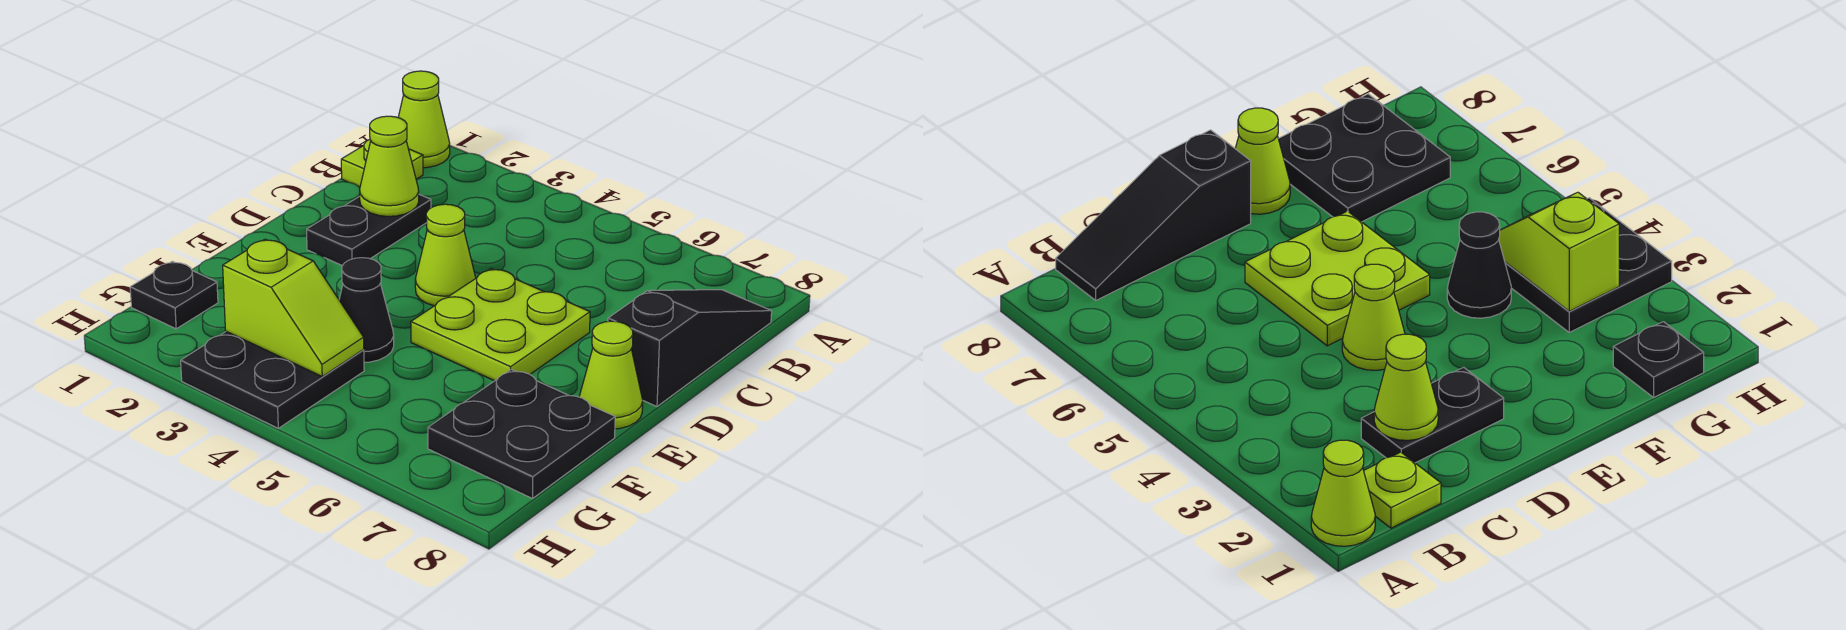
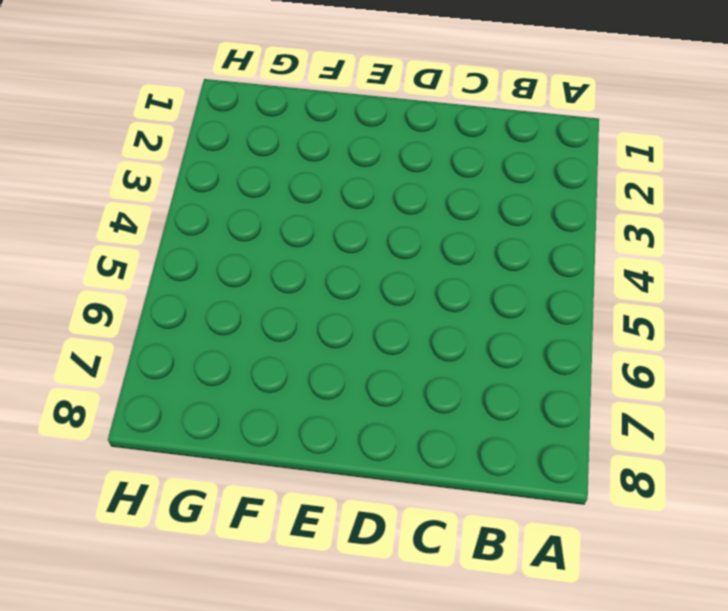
none -> lime 1x1 cone [398,71,450,168]
none -> lime 1x1 plate [341,139,423,187]
none -> black 1x3 slope [608,290,772,406]

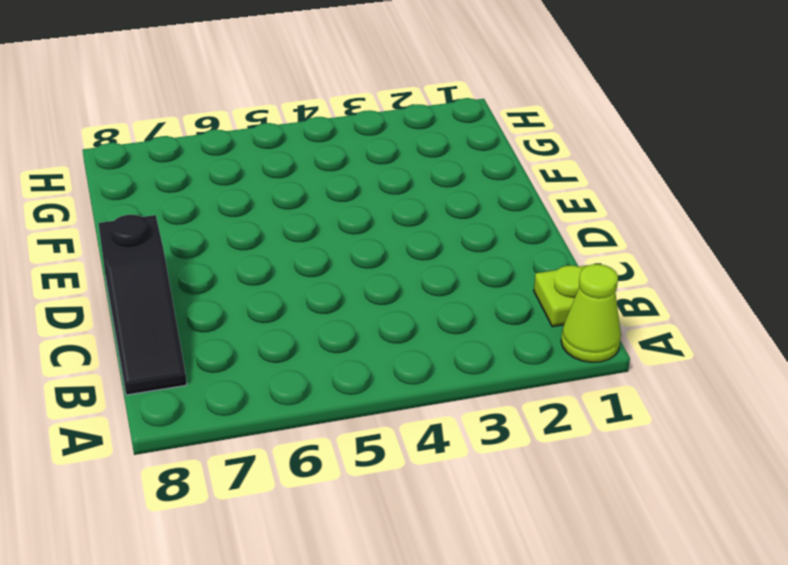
none -> black 1x2 plate [307,195,431,266]
none -> lime 1x1 cone [415,204,476,306]
none -> lime 2x2 plate [411,269,590,381]

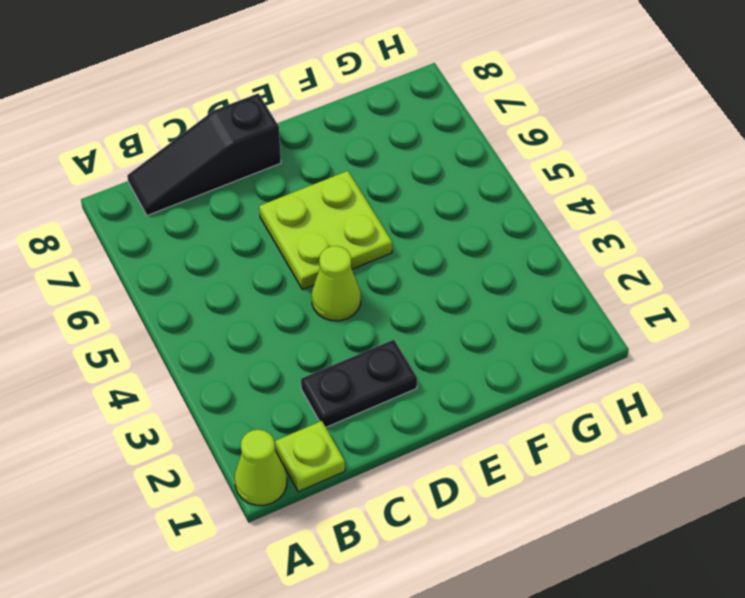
none -> lime 1x1 cone [579,321,643,429]
none -> black 1x1 cone [339,258,394,362]
none -> black 2x2 plate [428,369,615,499]

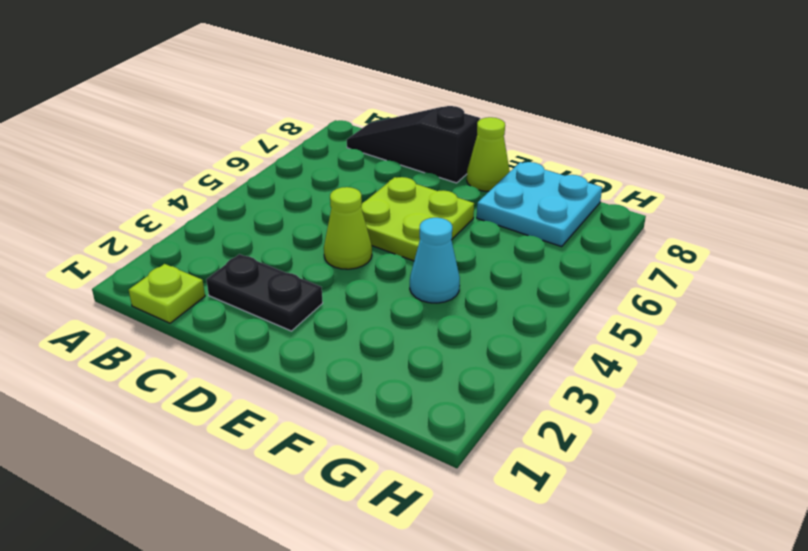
cyan 1x1 cone [410,218,460,303] -> black 1x1 cone [339,258,394,362]
cyan 2x2 plate [477,162,602,247] -> black 2x2 plate [428,369,615,499]
none -> lime 1x1 cone [398,71,450,168]
none -> black 1x1 plate [130,261,218,329]
none -> black 2x2 plate [181,332,364,428]

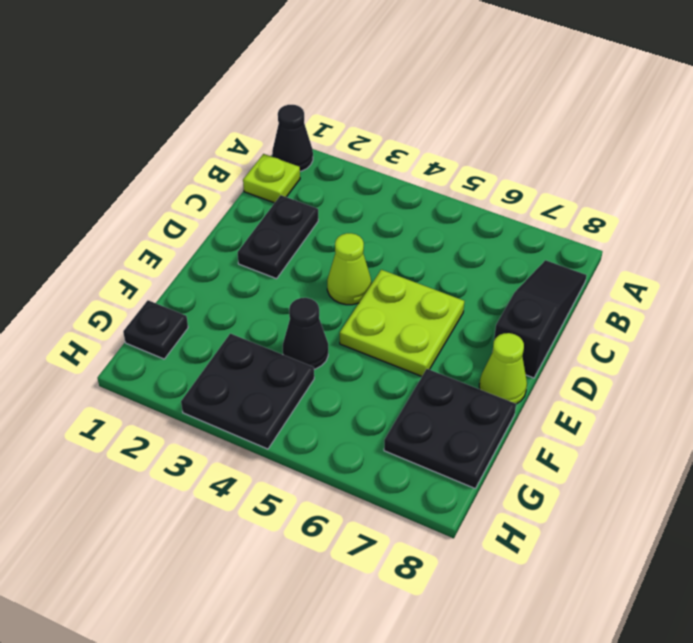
black 1x1 cone [272,105,313,171] -> lime 1x1 cone [398,71,450,168]
none -> lime 1x1 cone [360,116,419,216]
none -> lime 1x2 slope [223,239,364,376]

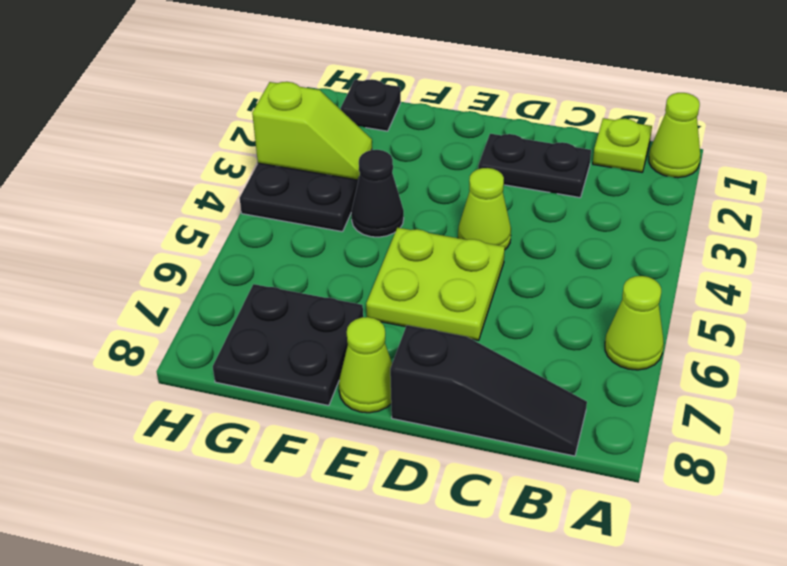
lime 1x1 cone [605,276,664,370] -> lime 1x1 cone moved to [360,116,419,216]
lime 1x2 slope [252,82,372,180] -> lime 1x2 slope turned to [223,239,364,376]

